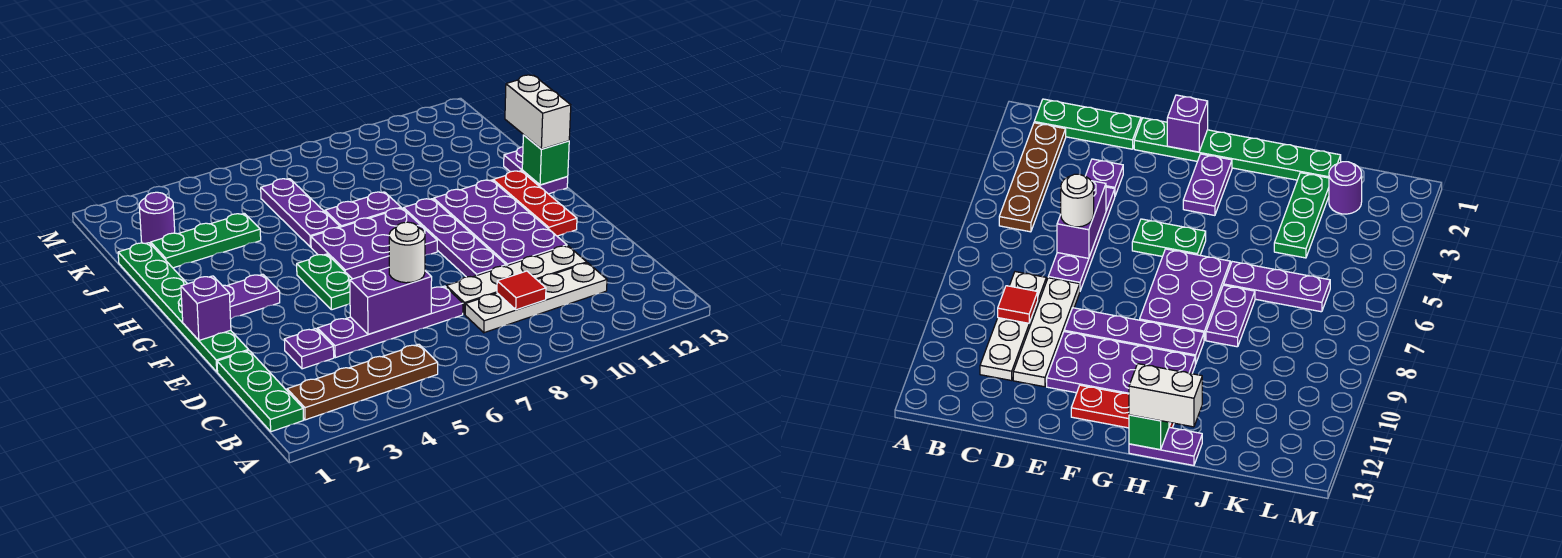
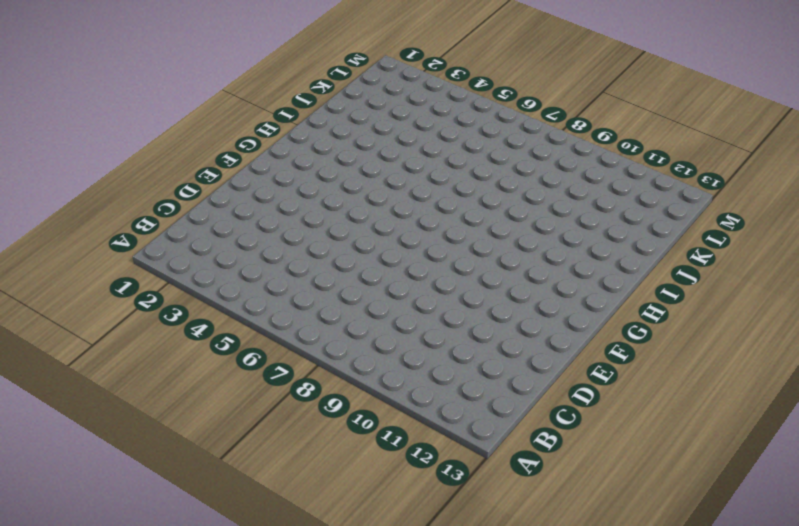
none -> green 1x3 plate [217,351,303,432]
none -> brown 1x4 plate [287,344,438,420]
none -> white 1x4 plate [465,263,607,333]

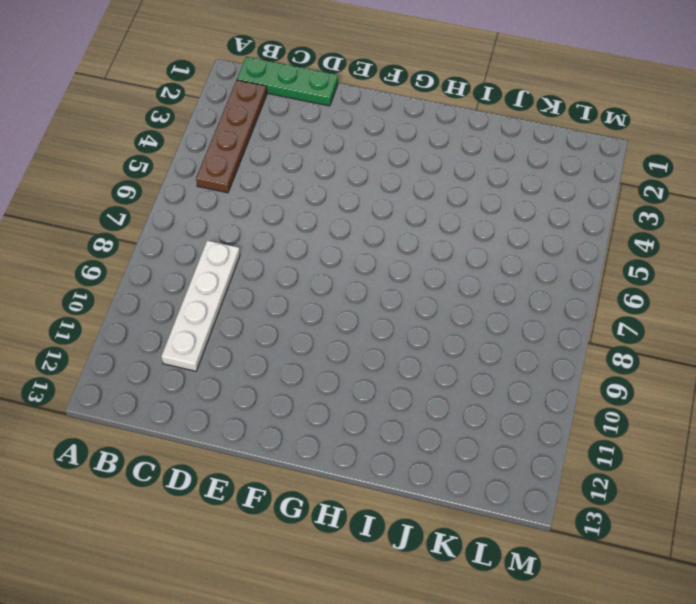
none -> purple 1x1 plate [284,329,334,369]
none -> purple 1x4 plate [318,286,463,358]
none -> white 1x4 plate [446,246,587,314]

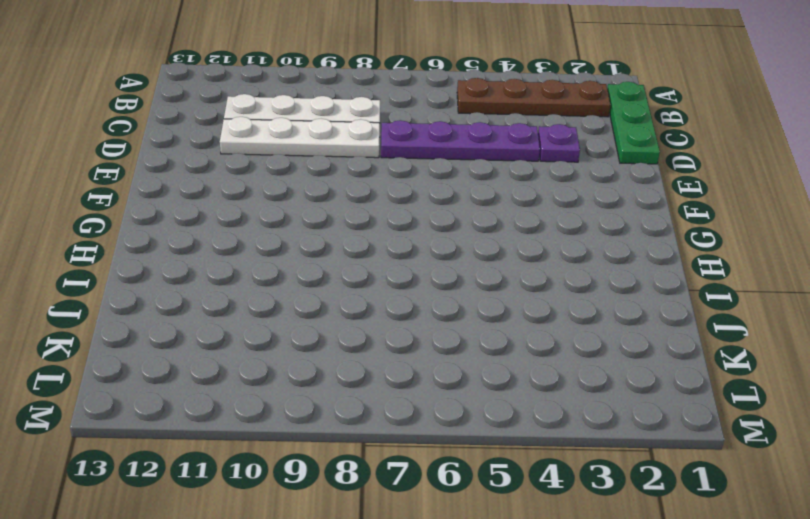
none -> green 1x6 plate [118,243,249,372]
none -> purple 1x4 plate [403,199,506,277]
none -> purple 2x4 plate [434,180,567,266]

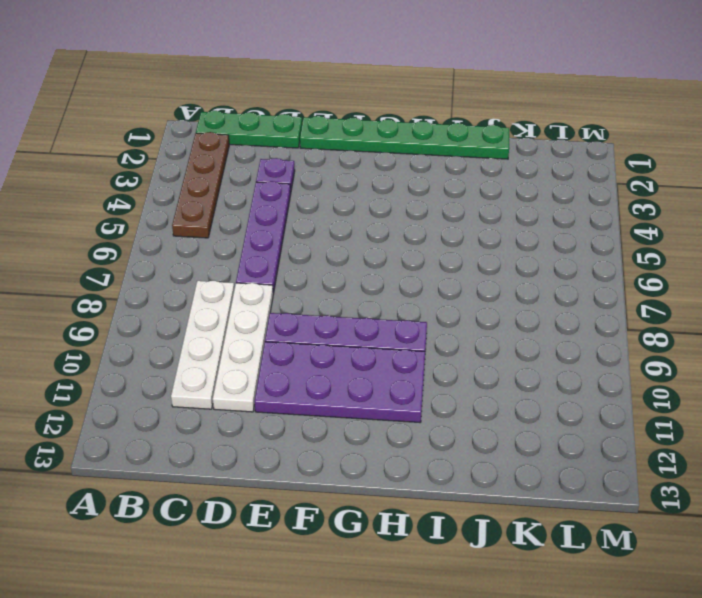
none -> green 1x2 plate [297,254,352,310]
none -> red 1x3 plate [493,171,577,236]
none -> purple 1x2 plate [222,274,280,319]

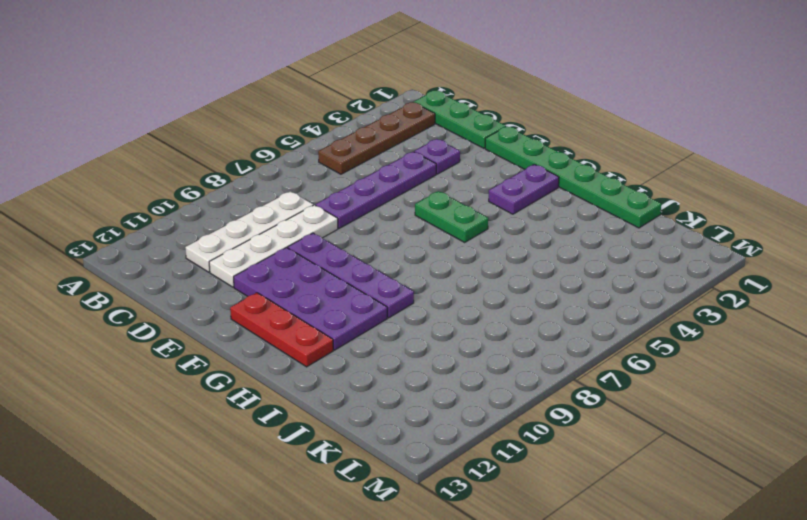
none -> purple 2x3 plate [311,208,437,279]
none -> purple 1x2 plate [504,147,568,194]
none -> purple 1x3 plate [261,179,340,247]

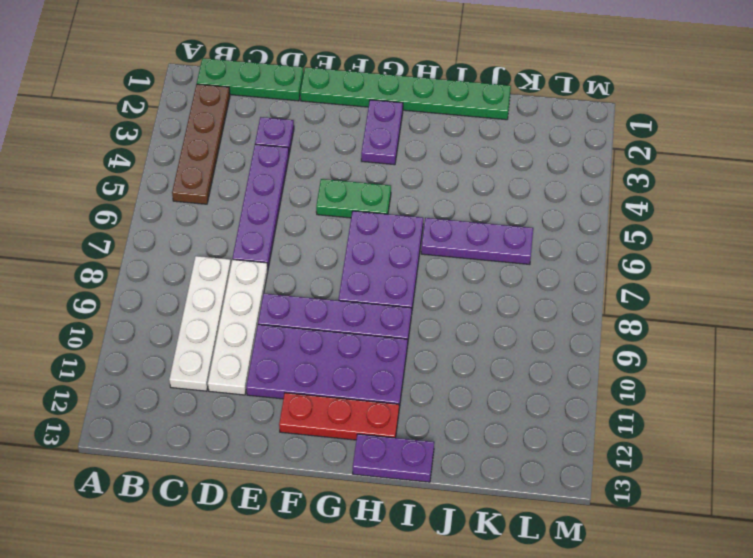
none -> purple 1x2 plate [325,192,401,227]
none -> green 1x3 plate [151,213,261,268]
none -> purple 1x1 round brick [139,192,175,244]

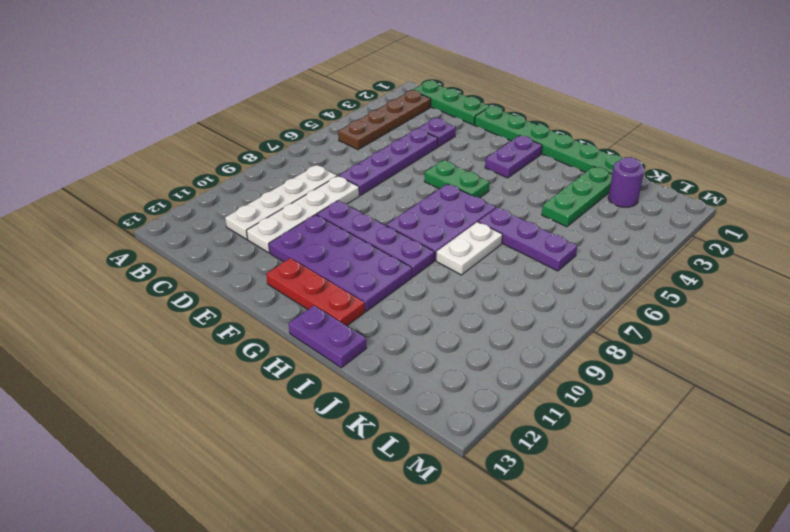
white 1x2 plate [436,222,502,275] -> purple 1x2 plate [325,192,401,227]
none -> red 1x1 tile [497,271,546,310]
none -> purple 1x2 brick [350,267,432,334]
none -> purple 1x1 brick [181,276,231,340]

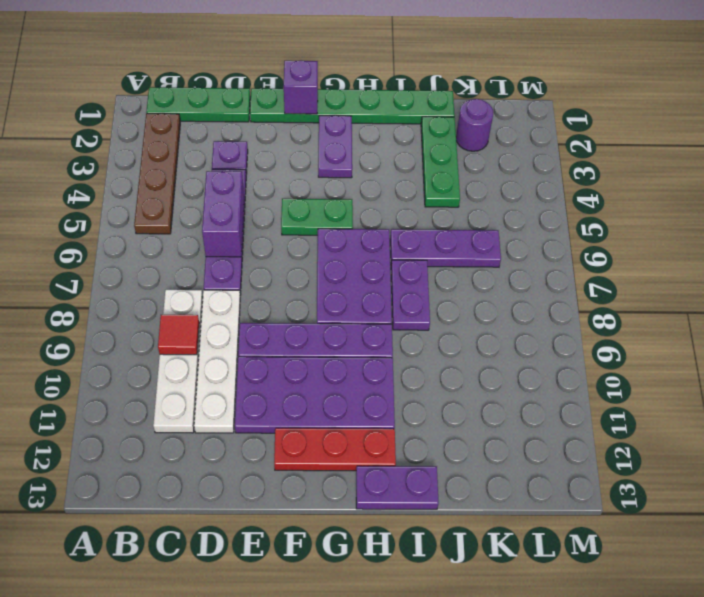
none -> green 1x1 brick [522,135,569,185]
none -> white 1x1 round brick [389,222,425,283]
none -> white 1x2 brick [505,75,571,149]

